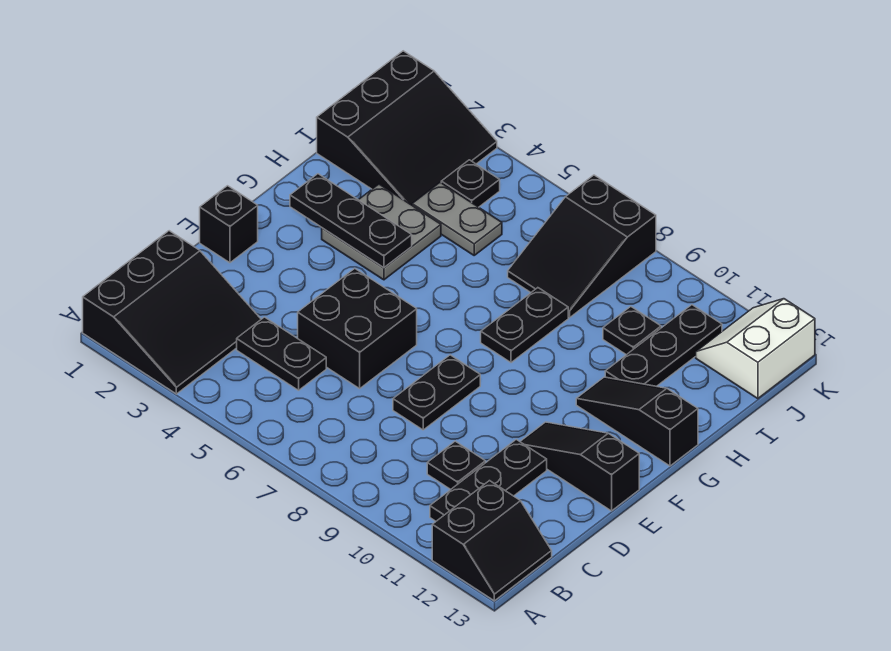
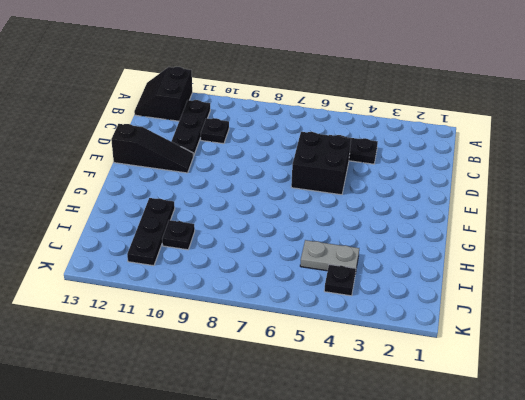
none -> black 3x3 slope [83,231,261,394]
none -> black 1x2 plate [393,355,480,430]
none -> black 1x1 brick [200,186,258,263]

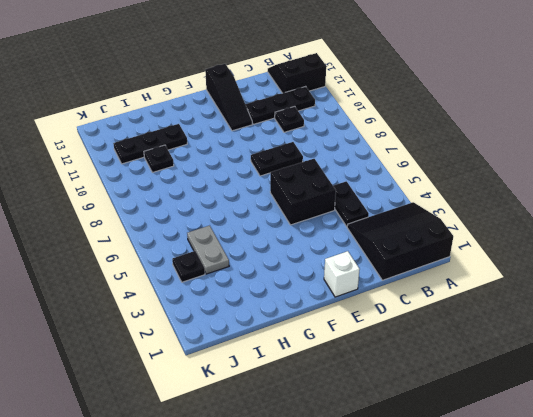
white 1x1 brick [324,251,360,297] -> black 1x1 brick [200,186,258,263]
none -> grey 2x2 plate [322,184,441,280]
none -> black 1x2 plate [481,288,568,363]
none -> black 1x3 slope [576,377,698,466]

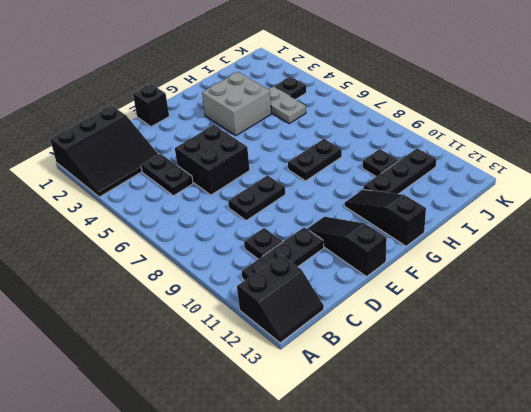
grey 2x2 brick [202,72,272,136] -> grey 2x2 plate [322,184,441,280]
none -> black 3x3 slope [317,51,497,205]
none -> black 2x3 slope [508,175,656,318]
none -> white 2x2 slope [696,299,815,399]

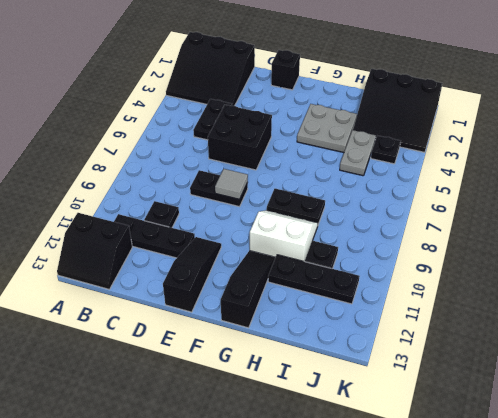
grey 1x1 tile [215,169,248,199] -> none
white 2x2 slope [250,210,318,262] -> white 2x2 slope moved to [696,299,815,399]
none -> black 2x3 slope [508,175,656,318]
none -> black 1x3 plate [290,174,412,268]

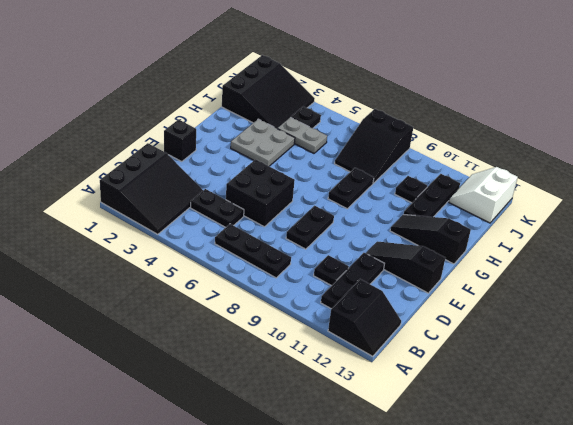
black 1x3 plate [215,224,291,278] -> black 1x3 plate moved to [290,174,412,268]

